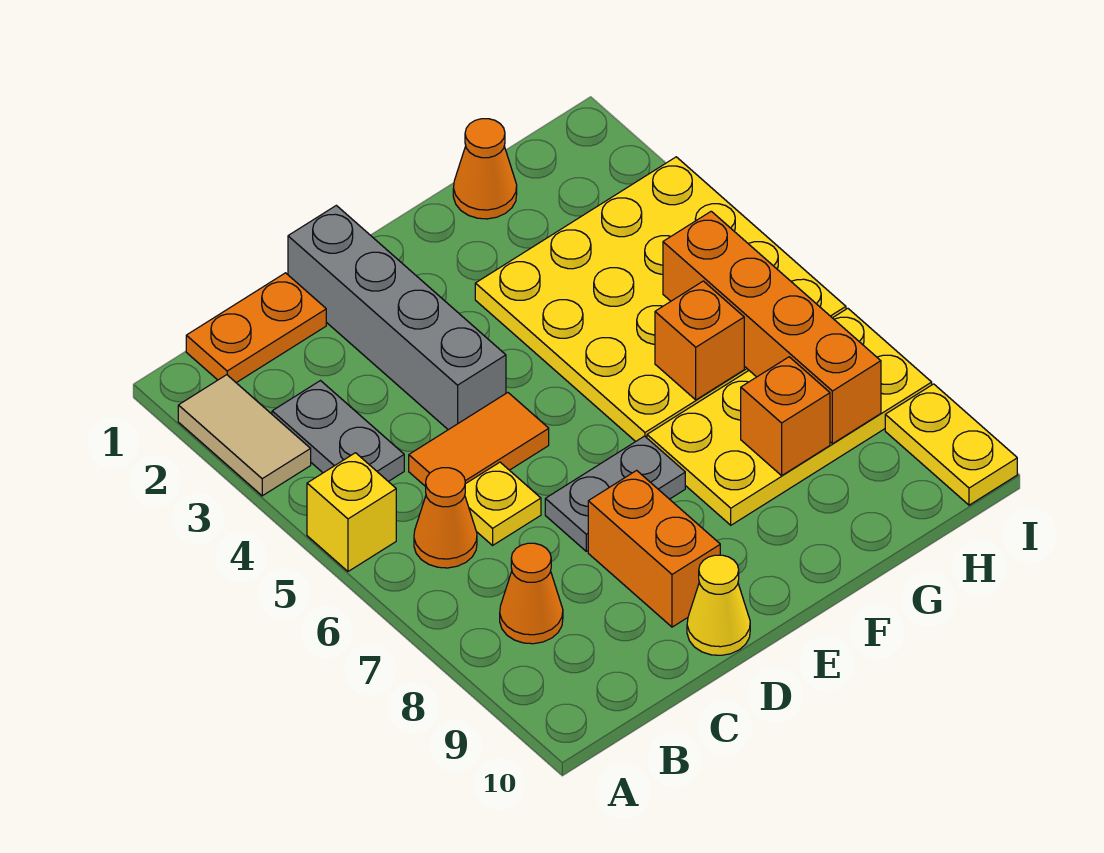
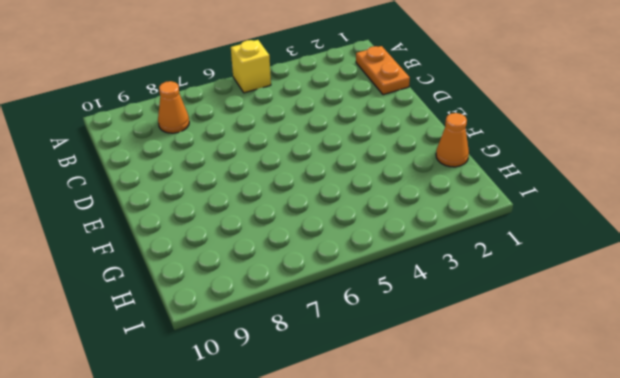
none -> tan 1x2 tile [178,375,311,496]
none -> grey 1x2 plate [272,381,404,481]
none -> orange 1x1 cone [414,468,477,568]

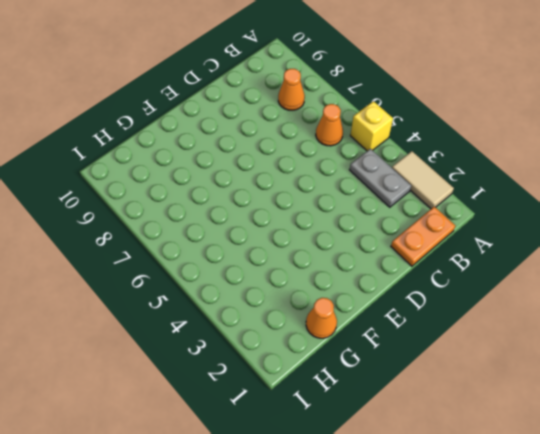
none -> orange 1x2 tile [409,393,549,487]
none -> yellow 1x1 plate [465,462,541,545]
none -> grey 1x4 brick [288,205,506,430]

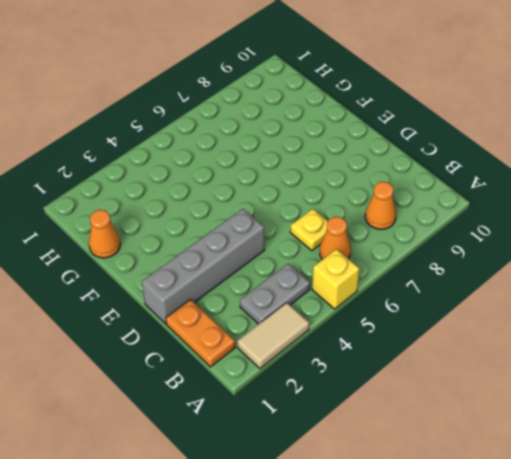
none -> orange 1x2 tile [409,393,549,487]
none -> grey 1x2 plate [545,436,685,551]
none -> orange 1x2 brick [588,470,720,627]

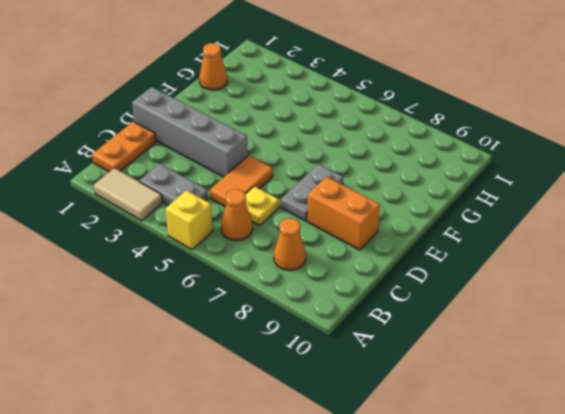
none -> yellow 1x1 cone [687,555,750,655]
none -> yellow 4x4 plate [475,157,846,442]
none -> yellow 2x4 plate [647,308,932,525]

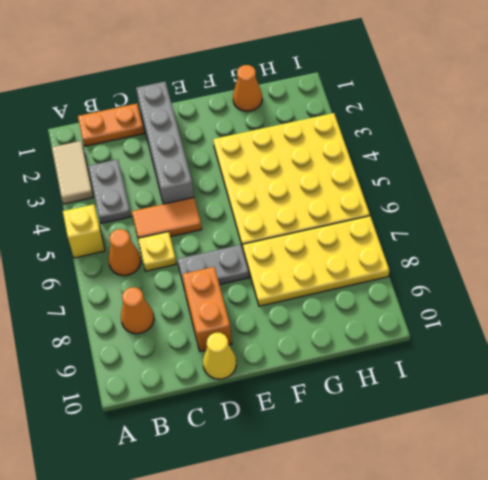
none -> yellow 1x2 plate [885,384,1017,505]
none -> orange 1x1 brick [655,281,744,400]
none -> orange 1x1 brick [741,357,830,475]

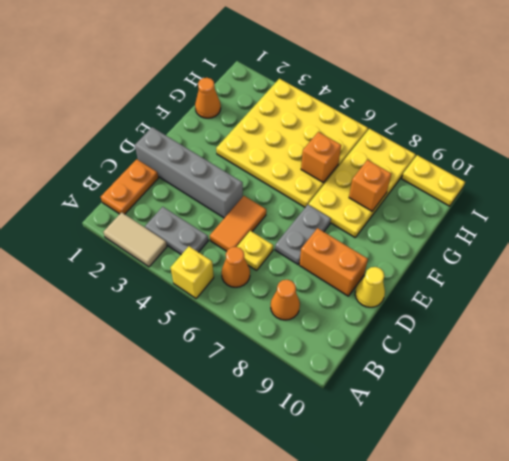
none -> orange 1x4 brick [663,211,881,444]

